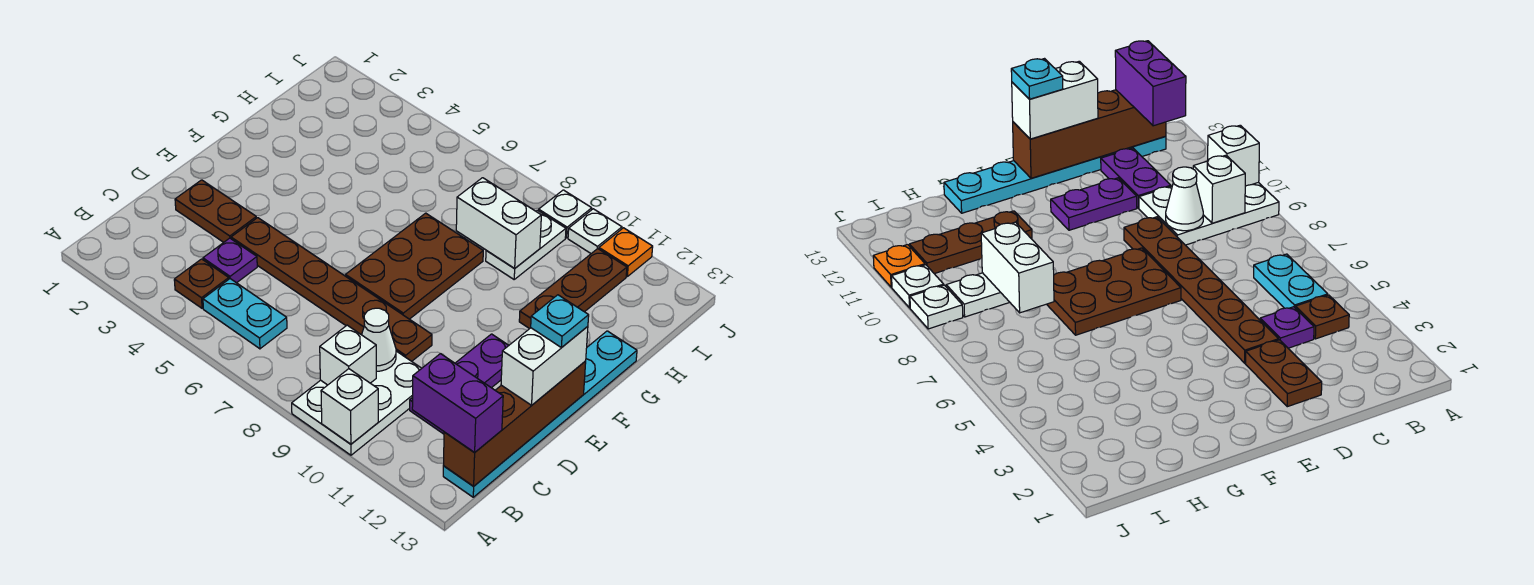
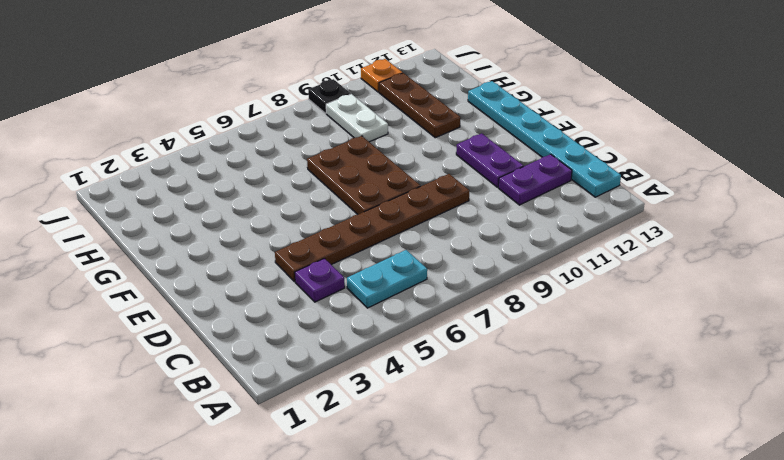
black 1x1 plate [308,79,351,113] -> white 1x1 plate [539,190,592,238]
none -> white 2x3 plate [292,351,422,455]
none -> brown 1x1 plate [174,259,229,308]
none -> brown 1x2 plate [175,180,256,242]

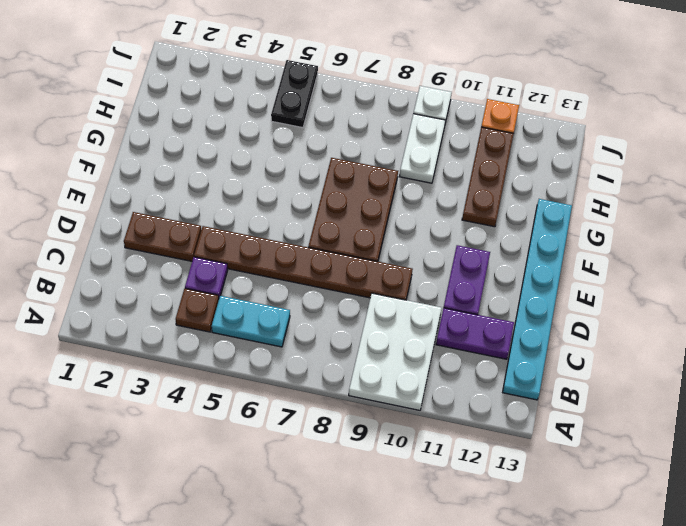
black 1x2 plate [271,60,318,128] -> none
none -> white 1x1 plate [568,209,622,253]
none -> white 1x1 brick [321,369,378,444]
none -> white 1x1 brick [320,325,376,385]

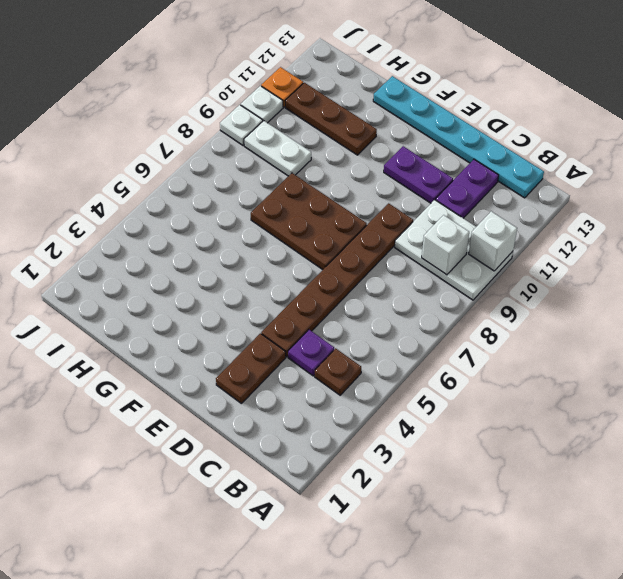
none -> cyan 1x2 plate [203,279,287,349]
none -> brown 1x4 brick [443,361,586,486]
none -> white 1x1 cone [362,308,396,371]

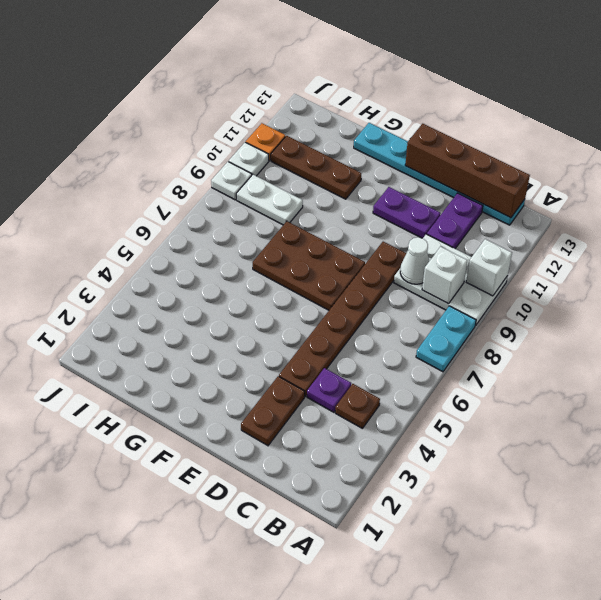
cyan 1x2 plate [416,306,476,372] -> cyan 1x2 plate moved to [203,279,287,349]
none -> white 1x2 brick [456,178,541,269]
none -> purple 1x2 brick [412,354,503,453]
none -> white 1x2 brick [501,326,588,405]

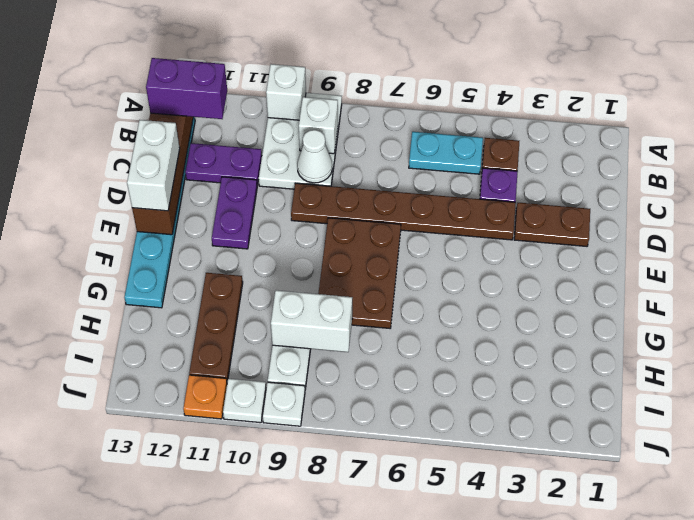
none -> cyan 1x1 plate [531,295,589,348]

